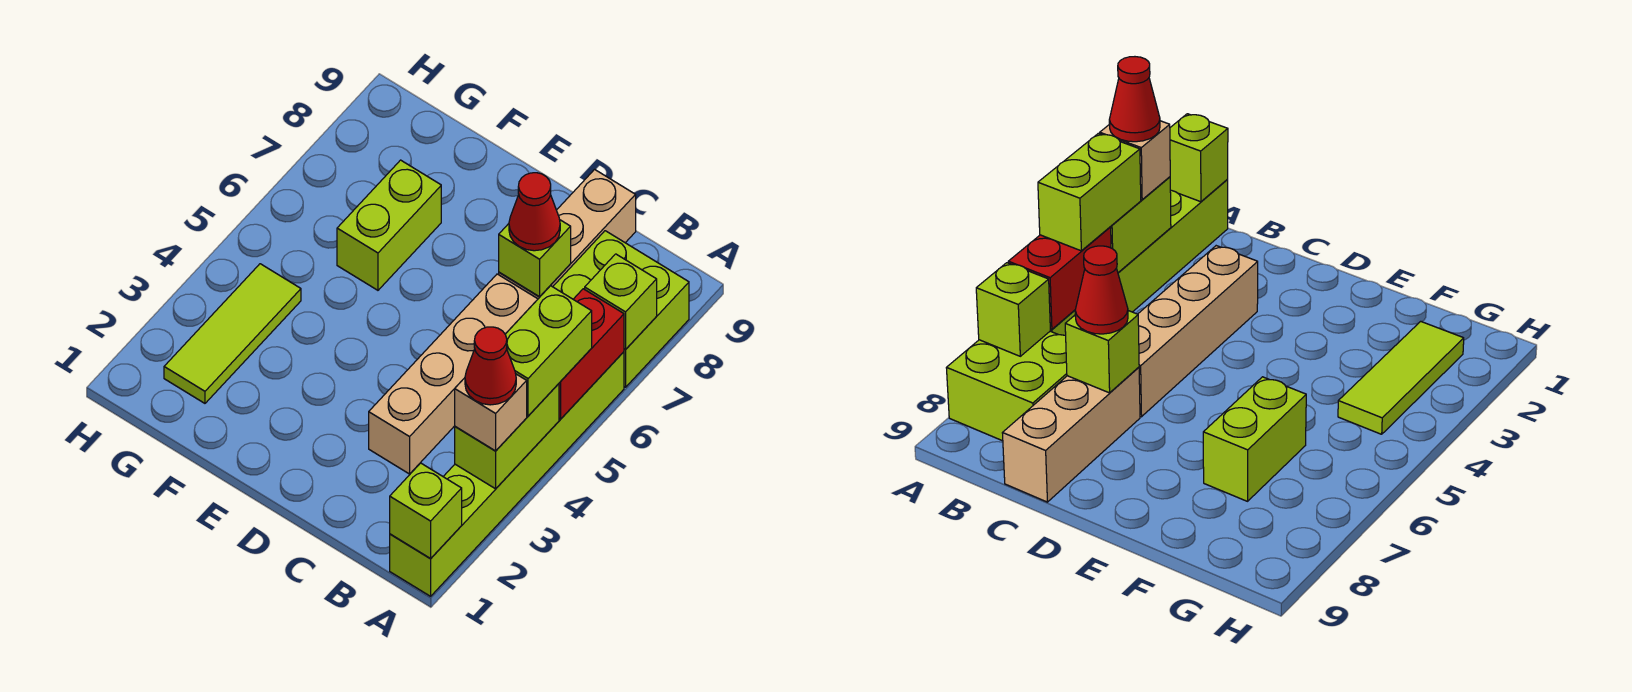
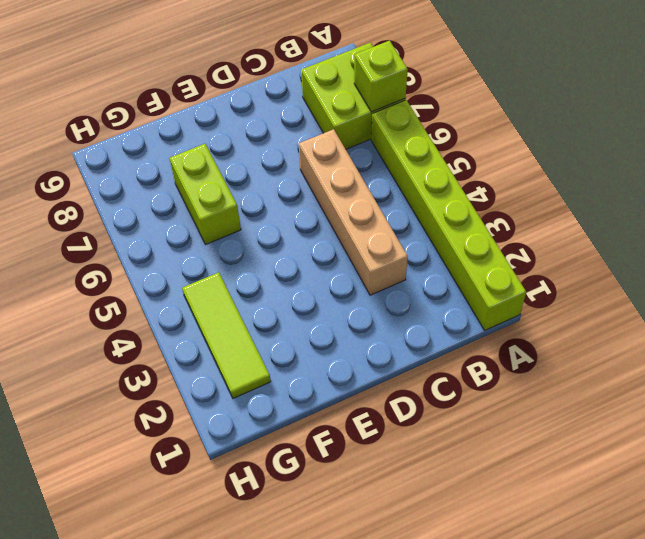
none -> tan 1x3 brick [499,169,636,299]
none -> lime 1x1 brick [390,463,462,559]
none -> lime 1x2 brick [455,384,559,489]

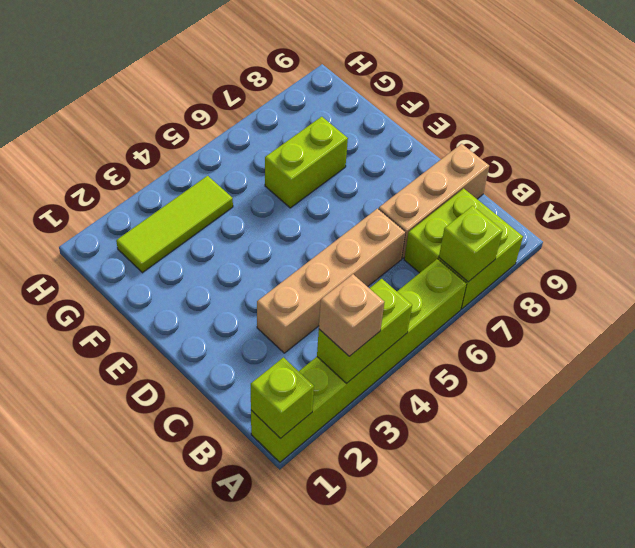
none -> red 1x2 brick [559,289,624,419]
none -> lime 1x1 brick [499,220,571,297]
none -> lime 1x2 brick [505,286,592,416]

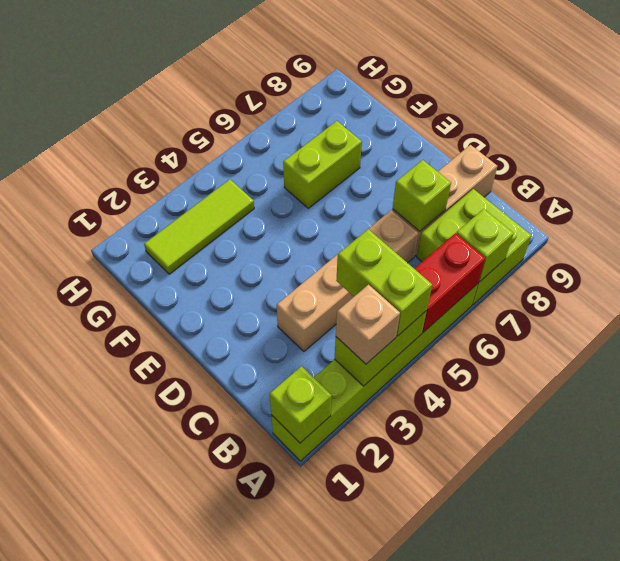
lime 1x2 brick [336,229,432,336] -> lime 1x2 brick turned to [505,286,592,416]
none -> red 1x1 cone [509,173,560,251]
none -> red 1x1 cone [465,327,516,405]

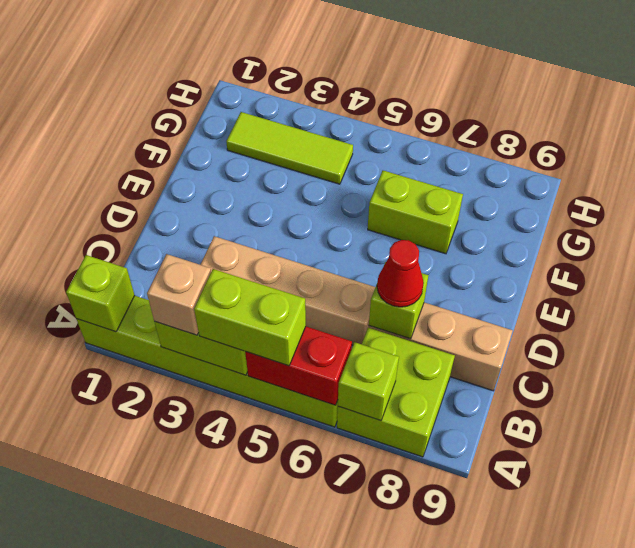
none -> red 1x1 cone [465,327,516,405]

